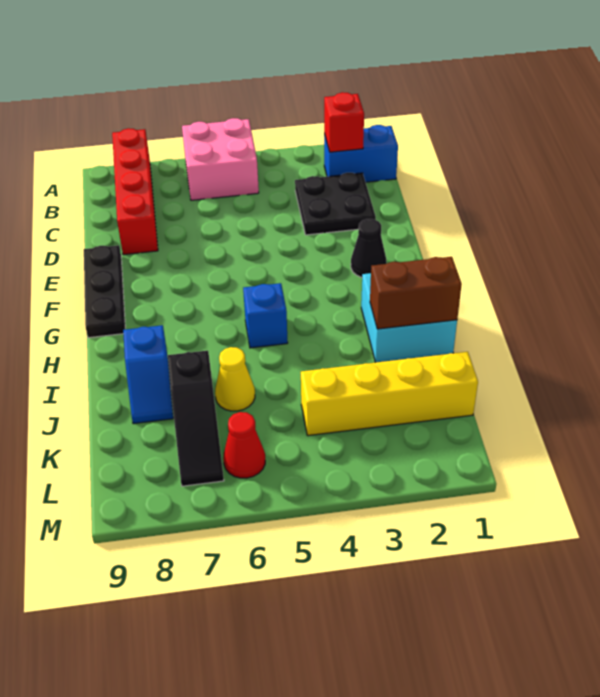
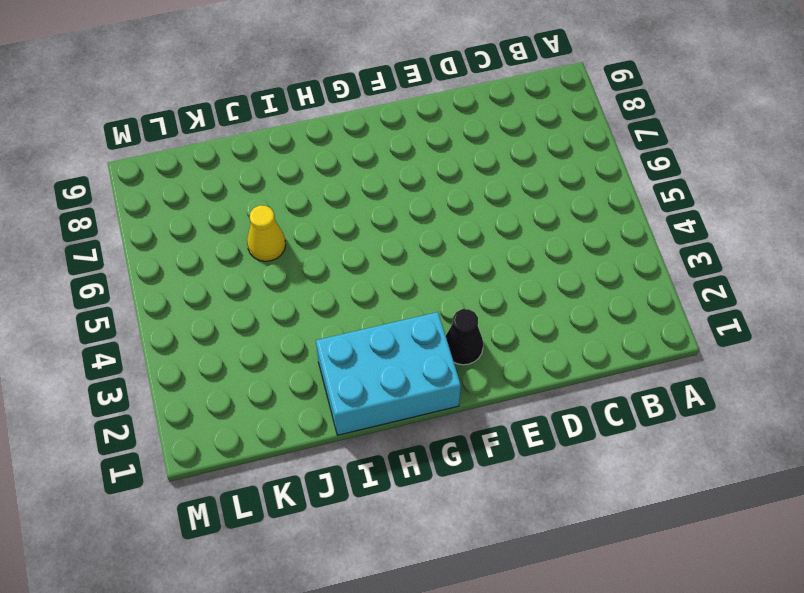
cyan 2x3 brick [316,312,461,435] -> cyan 2x2 brick [361,273,457,362]
none -> pink 2x2 brick [182,118,259,200]
none -> red 1x4 brick [112,128,158,255]
none -> blue 1x2 brick [324,125,398,182]

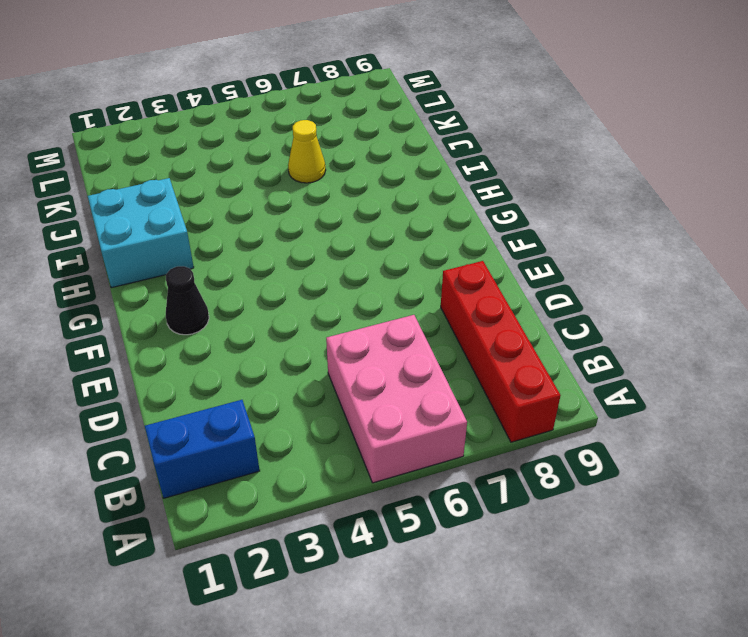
pink 2x3 brick [326,315,467,483] -> pink 2x2 brick [182,118,259,200]
none -> black 2x2 plate [295,173,376,235]
none -> black 1x3 plate [84,245,125,338]
none -> blue 1x1 brick [243,283,288,348]

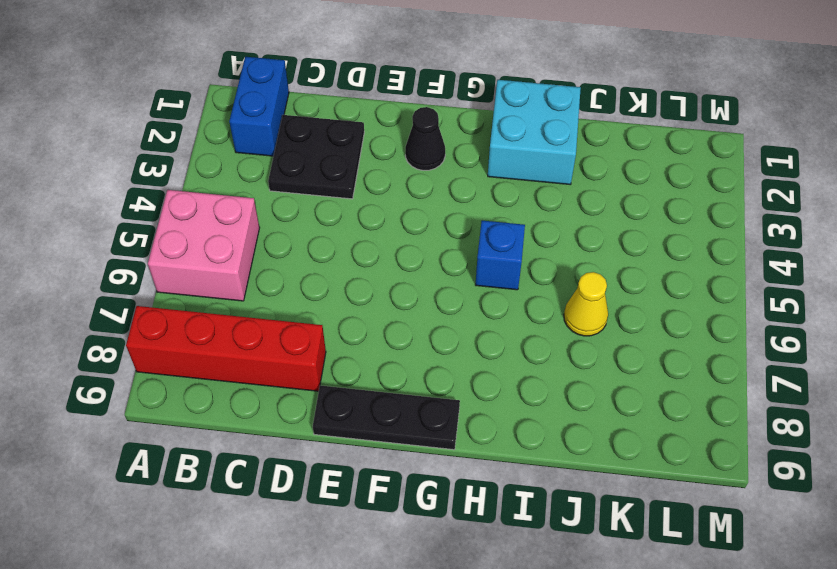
none -> blue 1x2 slope [123,325,173,424]
none -> black 1x3 slope [168,351,224,486]
none -> yellow 1x4 brick [301,352,478,436]

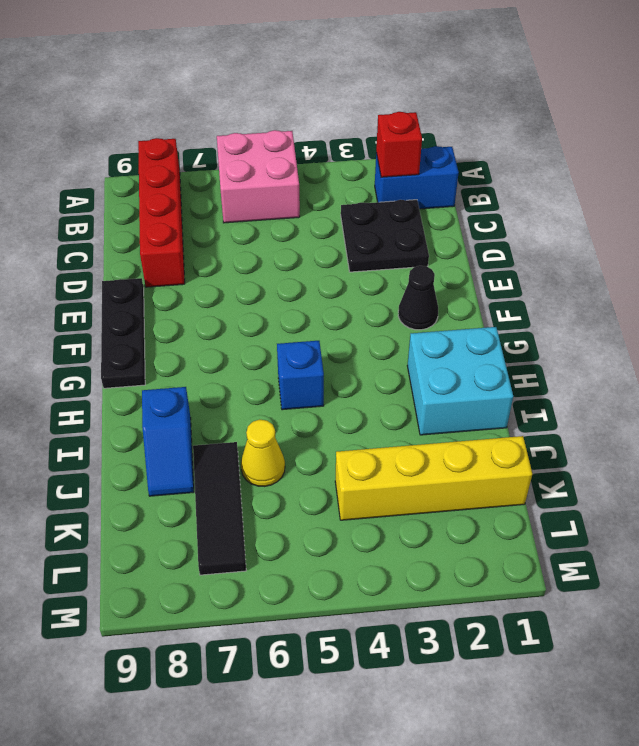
black 1x3 tile [193,442,246,575] -> black 1x3 slope [168,351,224,486]
none -> red 1x1 cone [223,412,265,478]
none -> brown 1x2 brick [370,257,462,329]

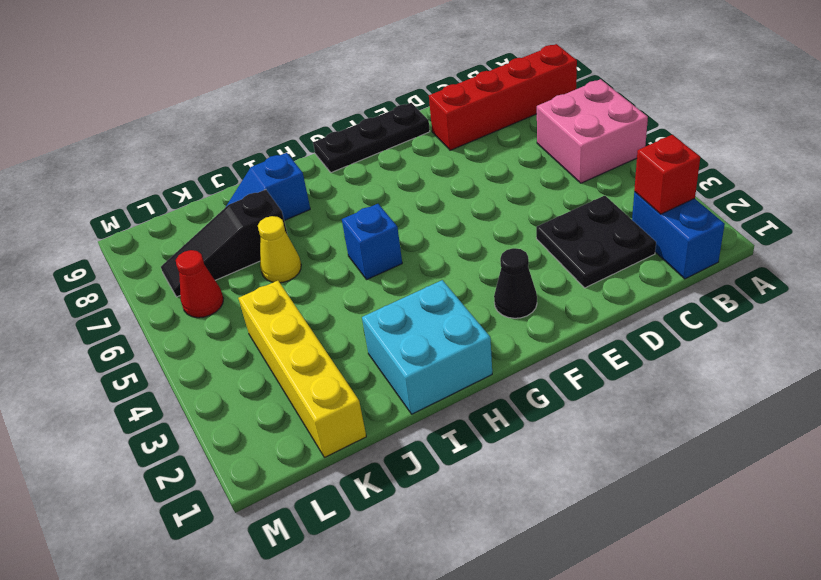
none -> brown 1x2 brick [370,257,462,329]

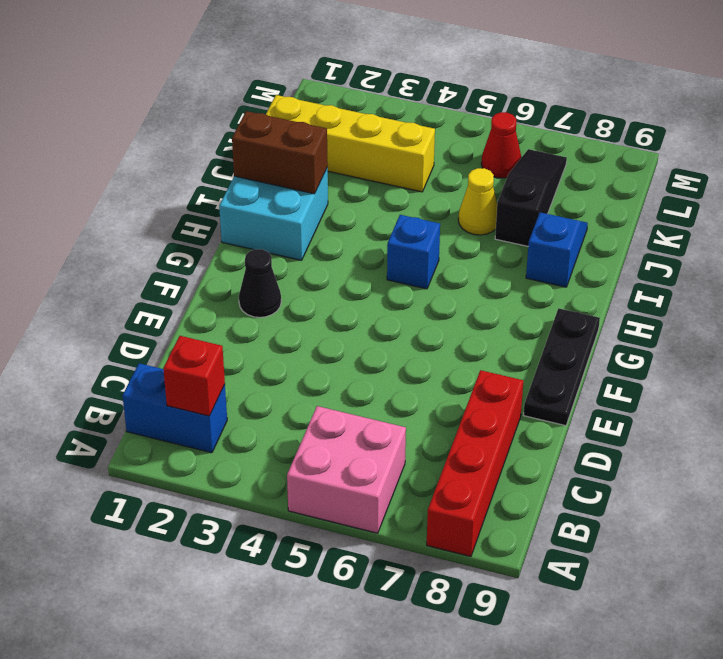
none -> black 2x2 plate [295,173,376,235]

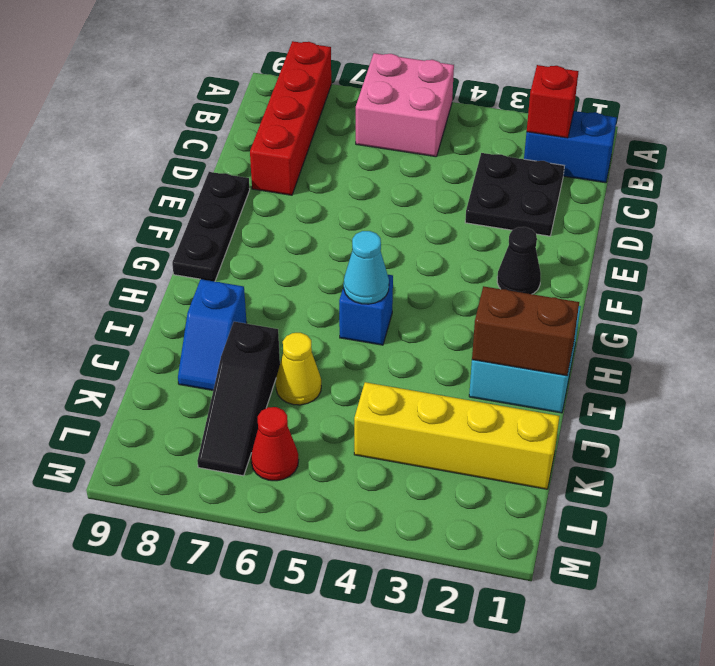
cyan 1x1 cone [344,231,389,304] -> none

